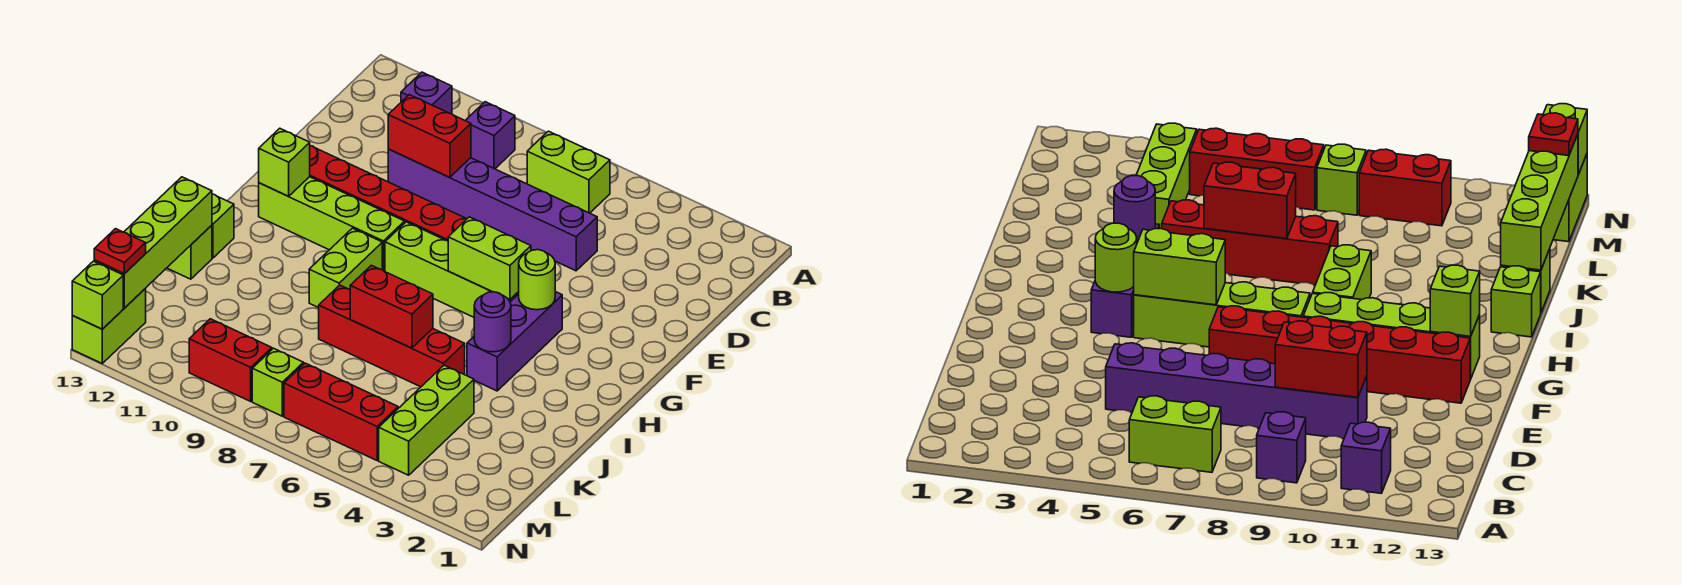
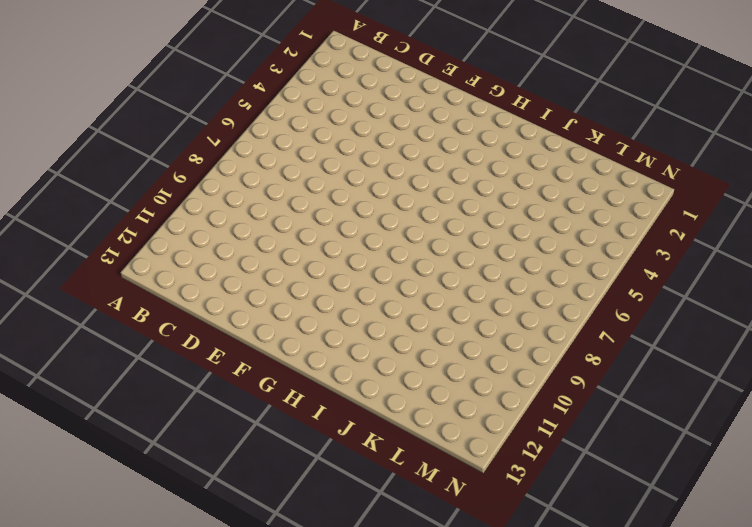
none -> lime 1x2 brick [527,131,610,213]
none -> purple 1x1 brick [465,102,515,169]
none -> purple 1x1 brick [401,72,452,114]

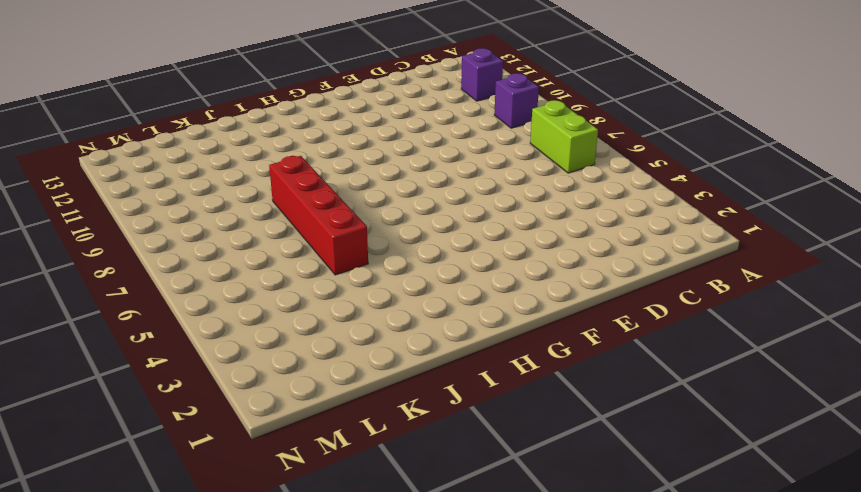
none -> purple 1x6 brick [388,149,597,271]
none -> red 1x6 brick [310,146,466,241]
none -> purple 1x3 brick [467,292,562,391]

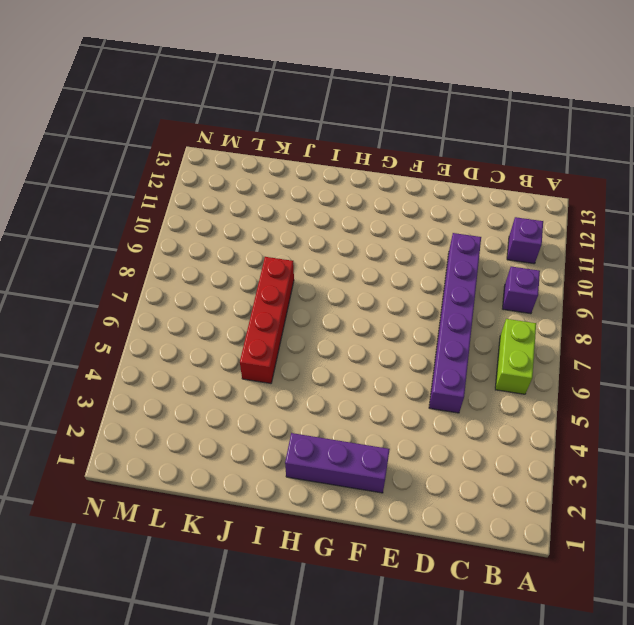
purple 1x3 brick [285,433,390,493] -> purple 1x3 brick moved to [467,292,562,391]
none -> red 1x6 brick [310,146,466,241]
none -> lime 1x4 brick [385,222,519,317]
none -> lime 1x4 brick [259,177,405,272]

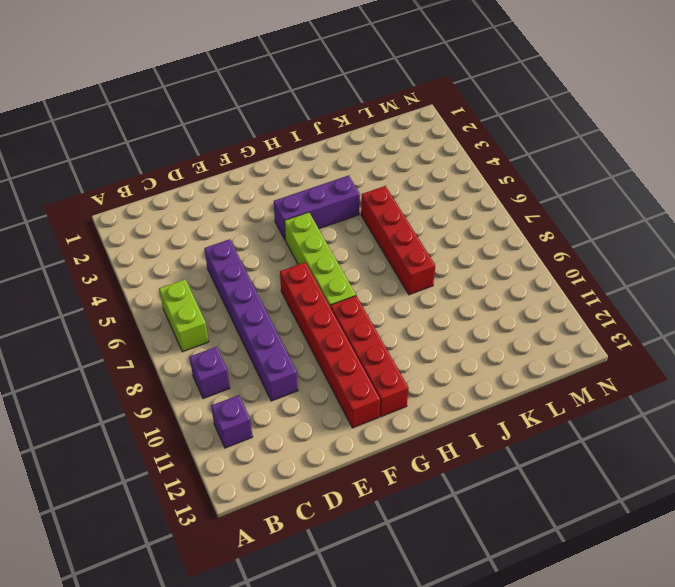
red 1x4 brick [331,296,409,417] -> lime 1x4 brick [259,177,405,272]
none -> lime 1x2 brick [309,228,382,308]
none -> lime 1x1 brick [212,194,234,258]
none -> lime 1x1 brick [167,225,212,279]

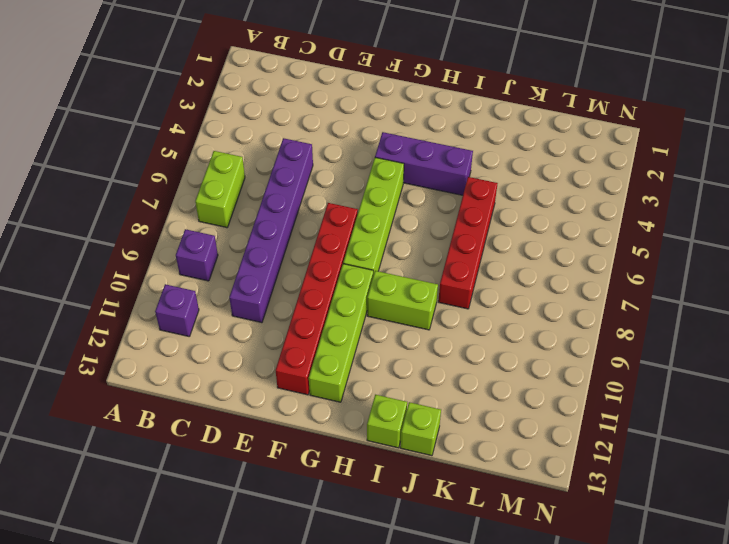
none -> lime 1x3 brick [379,365,474,475]
none -> red 1x3 brick [284,363,398,460]
none -> lime 1x1 brick [252,348,303,416]

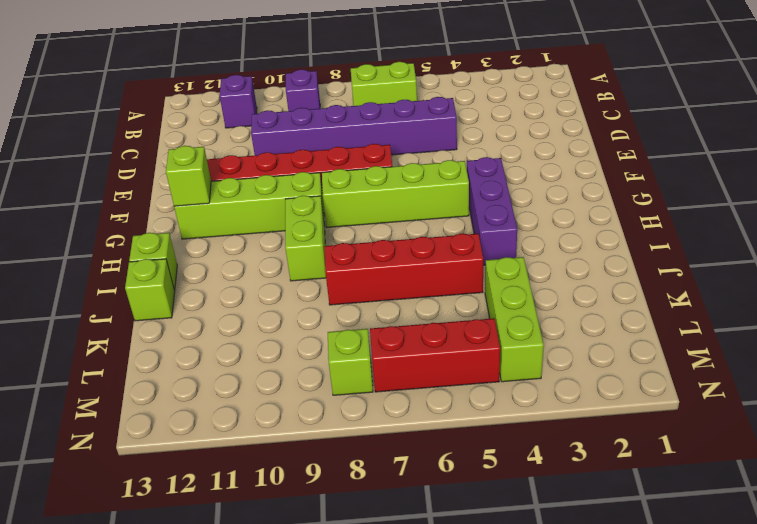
none -> red 1x2 brick [189,319,272,401]
none -> lime 1x2 brick [72,289,146,363]
none -> red 1x2 brick [388,95,471,178]

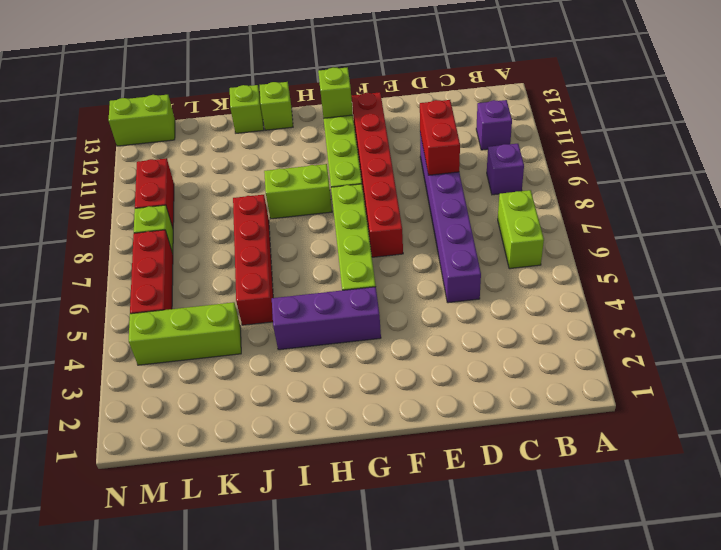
none -> lime 1x1 round brick [519,250,555,310]
none -> lime 1x2 brick [448,217,531,300]
none -> purple 1x1 round brick [474,292,511,352]

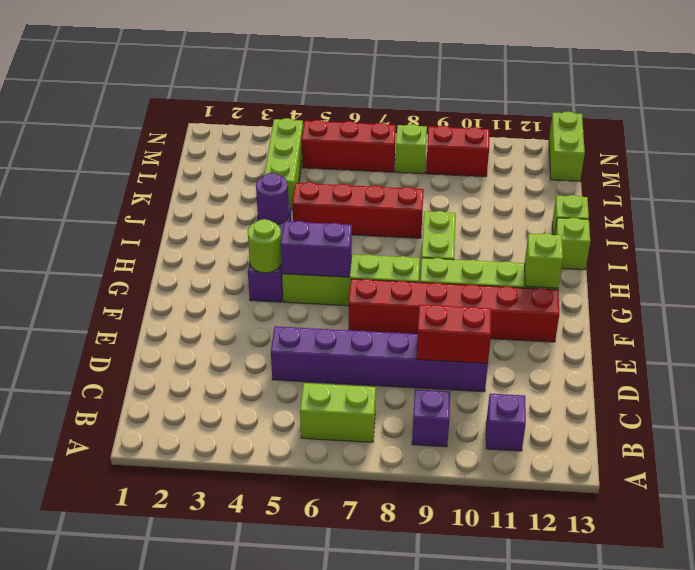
purple 1x2 brick [281,221,352,277] -> lime 1x2 brick [448,217,531,300]
none -> red 1x2 brick [350,265,433,348]
none -> lime 1x4 brick [94,177,212,308]
none -> lime 1x1 brick [72,261,123,329]

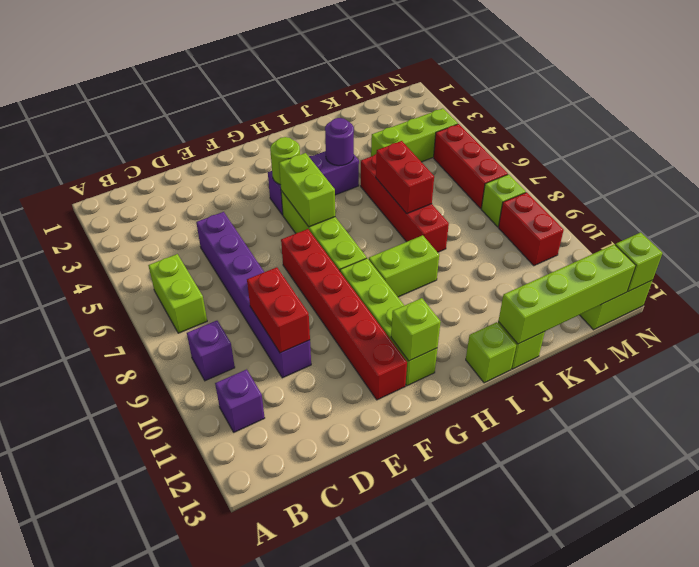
none -> red 1x1 plate [94,229,146,274]

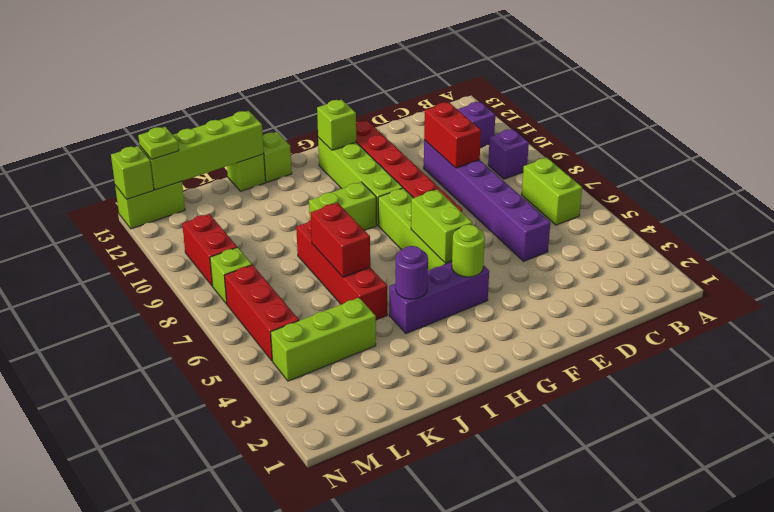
lime 1x1 plate [138,127,179,159] -> red 1x1 plate [94,229,146,274]

